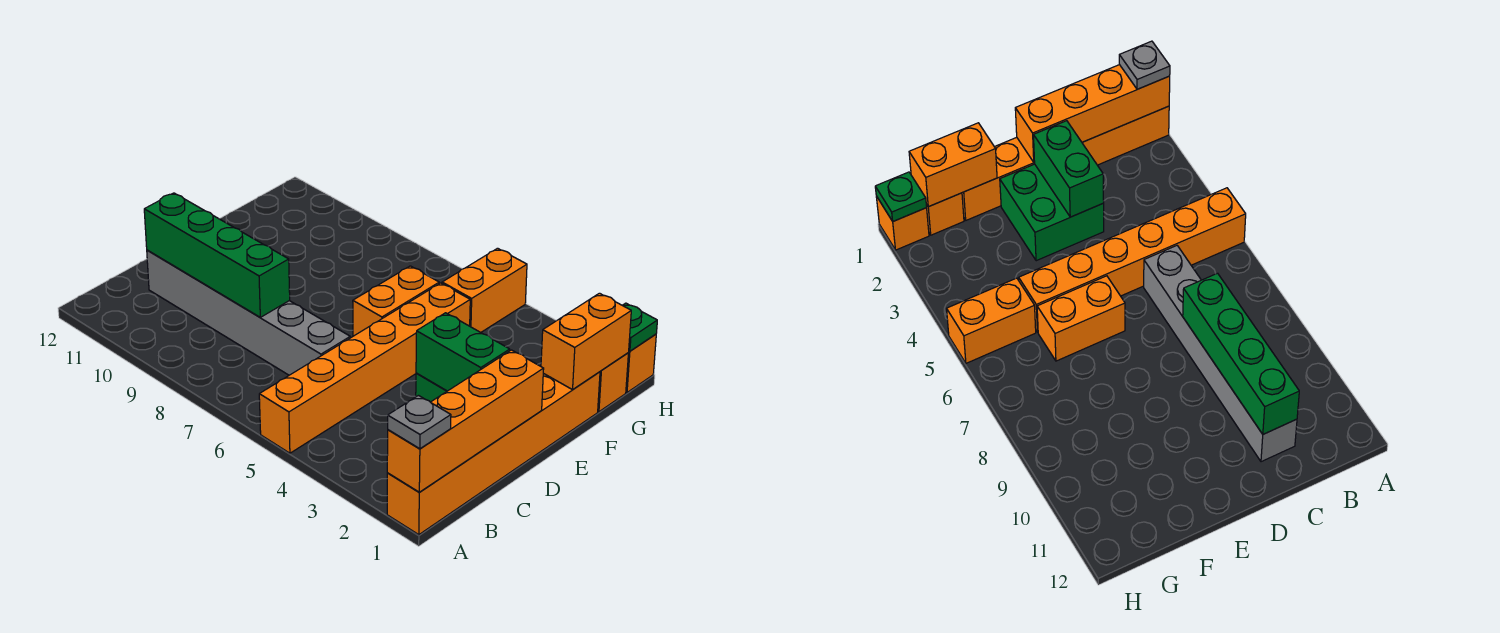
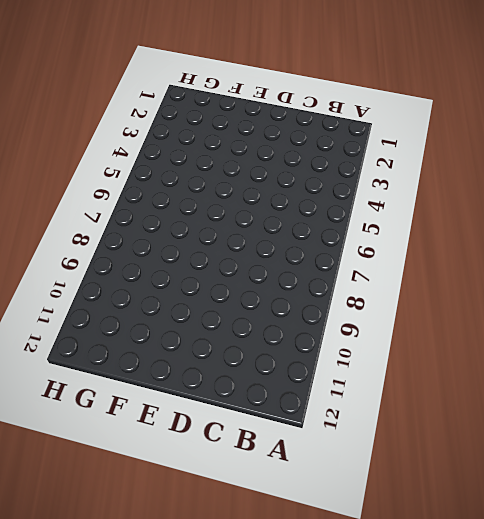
none -> orange 1x6 brick [387,372,600,535]
none -> orange 1x6 brick [259,283,470,453]
none -> grey 1x6 brick [147,250,350,375]

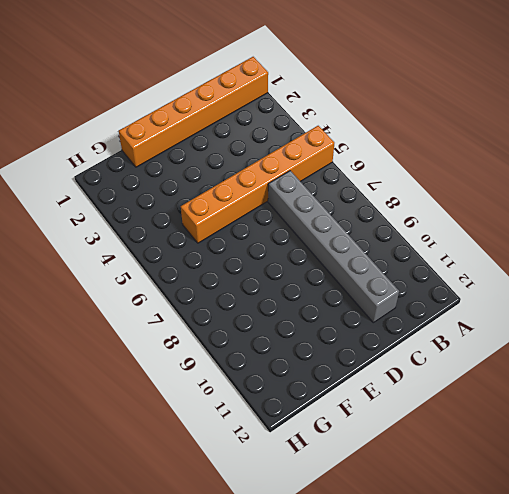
none -> green 2x2 brick [1000,164,1104,261]
none -> orange 1x2 brick [353,266,439,336]
none -> orange 1x1 brick [598,353,628,412]

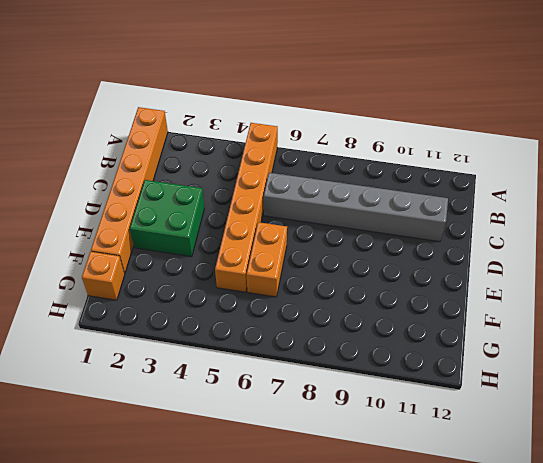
none -> orange 1x2 brick [442,248,527,332]
none -> orange 1x1 brick [626,334,656,392]
none -> orange 1x4 brick [387,350,544,492]

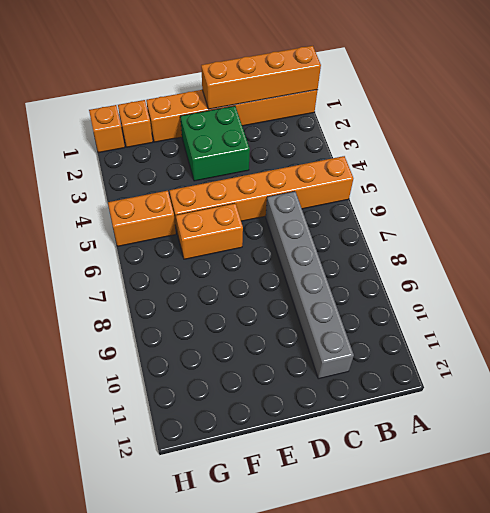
none -> green 1x4 brick [144,193,290,317]
none -> green 1x2 brick [416,313,510,391]
none -> orange 1x2 brick [541,293,631,390]

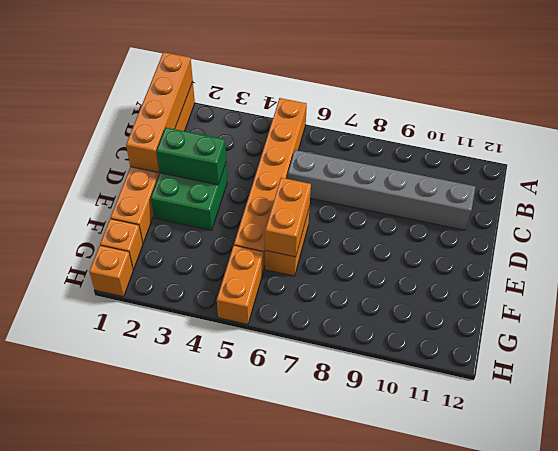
orange 1x2 brick [265,178,311,257] -> orange 1x2 brick moved to [541,293,631,390]
none -> green 1x4 brick [144,193,290,317]
none -> green 1x1 plate [623,303,657,351]
none -> grey 1x1 plate [388,396,451,449]

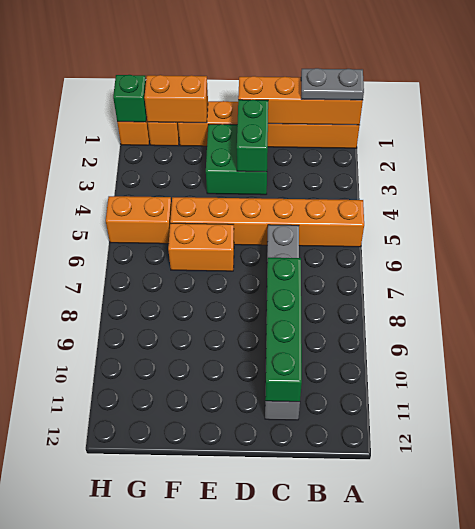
grey 1x2 plate [301,68,364,100] -> grey 1x1 plate [388,396,451,449]
green 1x1 brick [113,75,147,122] -> green 1x1 plate [623,303,657,351]

